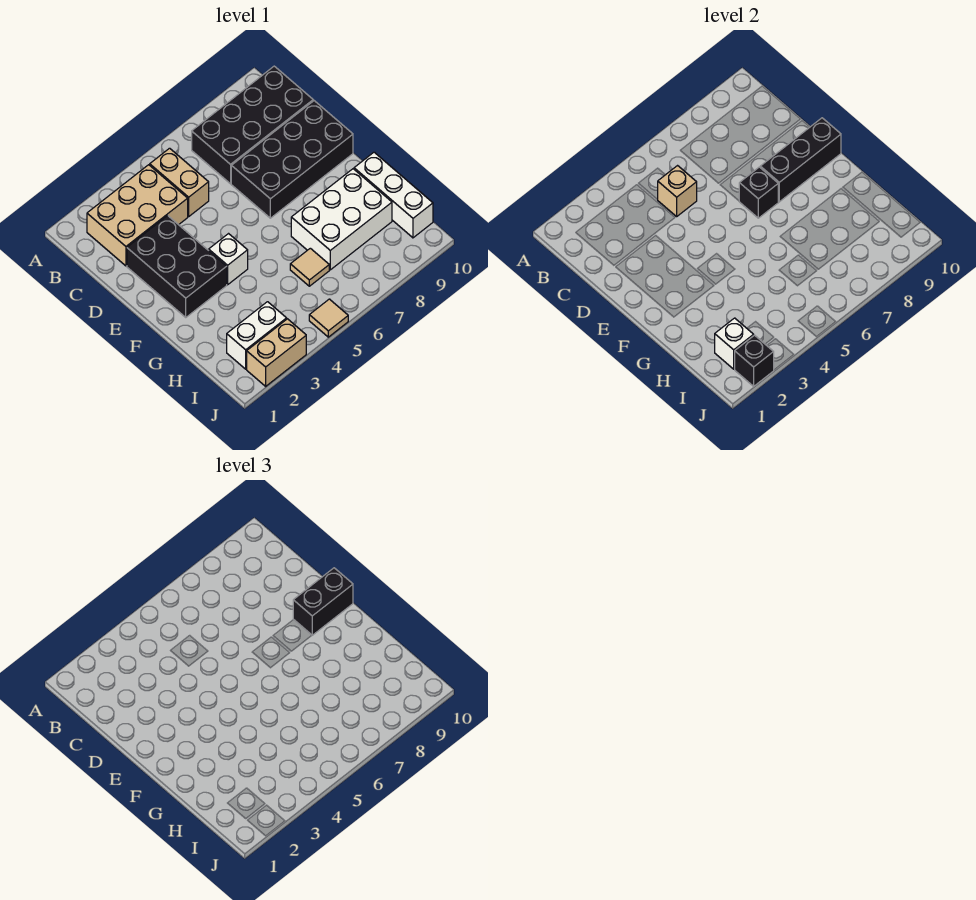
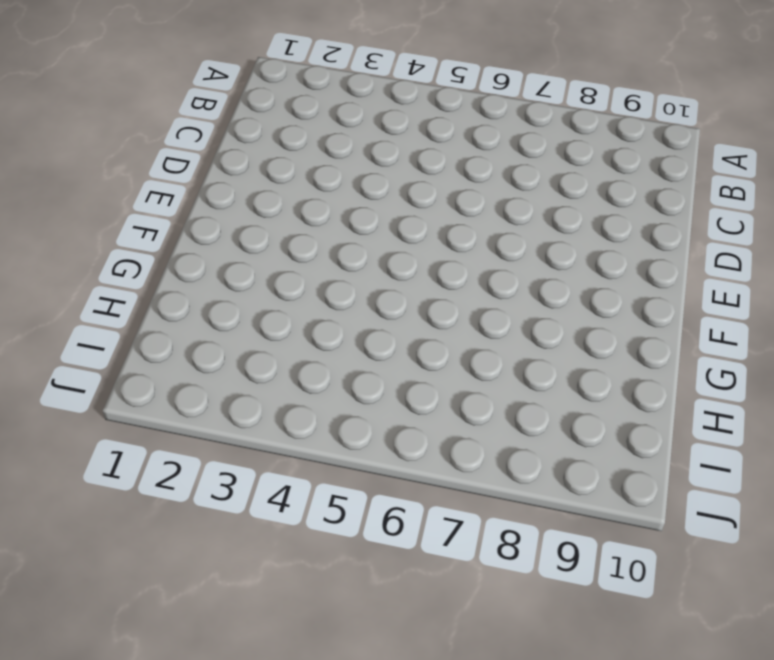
none -> tan 2x3 brick [87,165,188,266]
none -> tan 1x2 brick [150,148,209,216]
none -> black 2x4 brick [192,66,313,184]

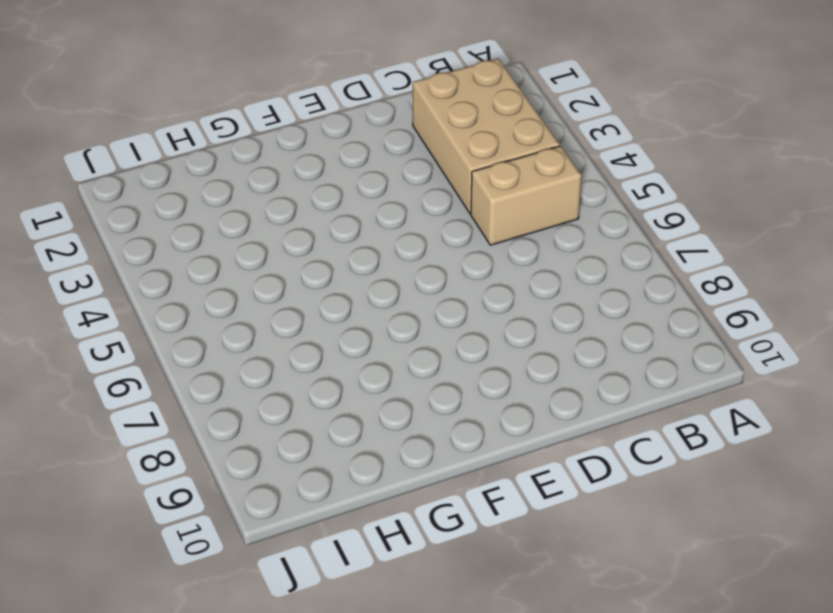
none -> black 2x4 brick [192,66,313,184]
none -> black 2x3 brick [127,216,227,317]
none -> black 2x4 brick [231,101,353,218]

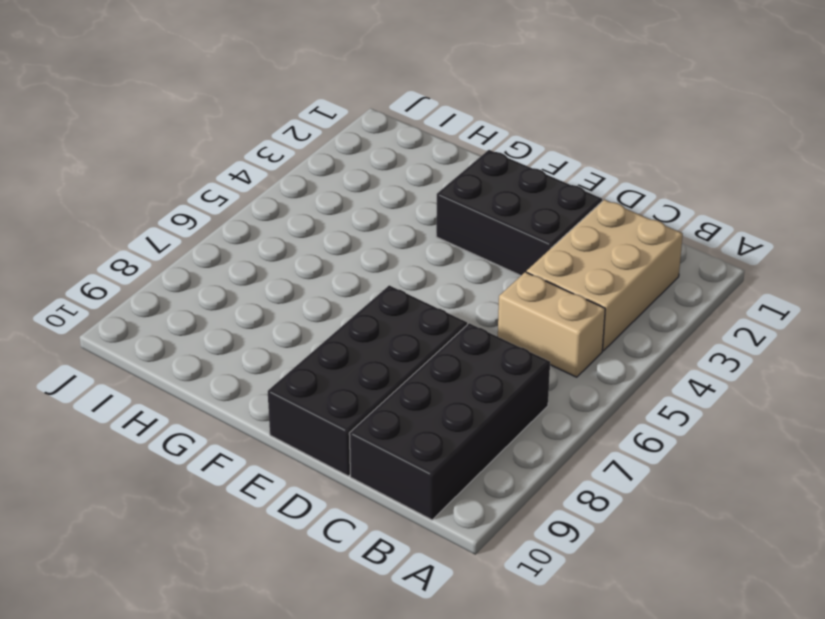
none -> white 1x1 brick [209,234,248,285]
none -> white 2x3 brick [291,169,392,270]
none -> white 1x3 brick [354,152,433,238]

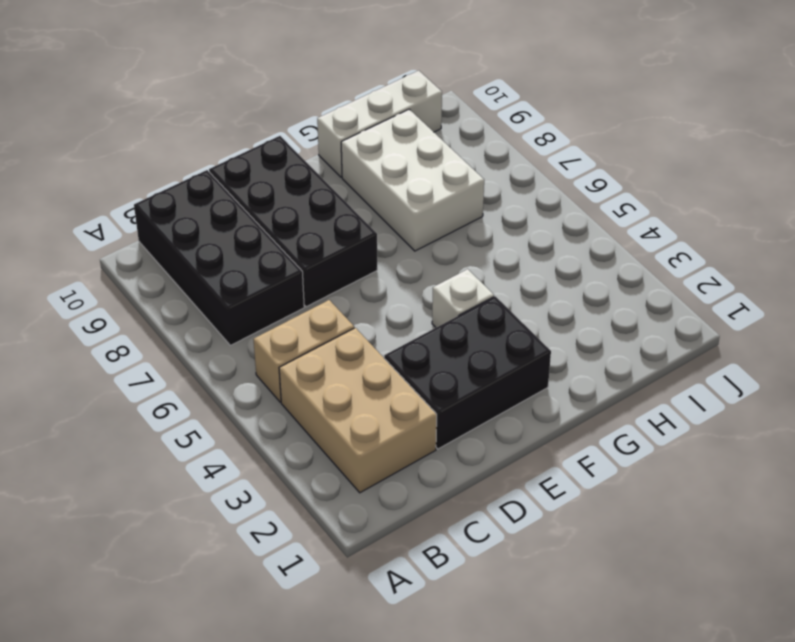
none -> tan 1x1 tile [290,248,329,286]
none -> white 1x2 brick [227,302,287,369]
none -> tan 1x2 brick [247,319,306,386]

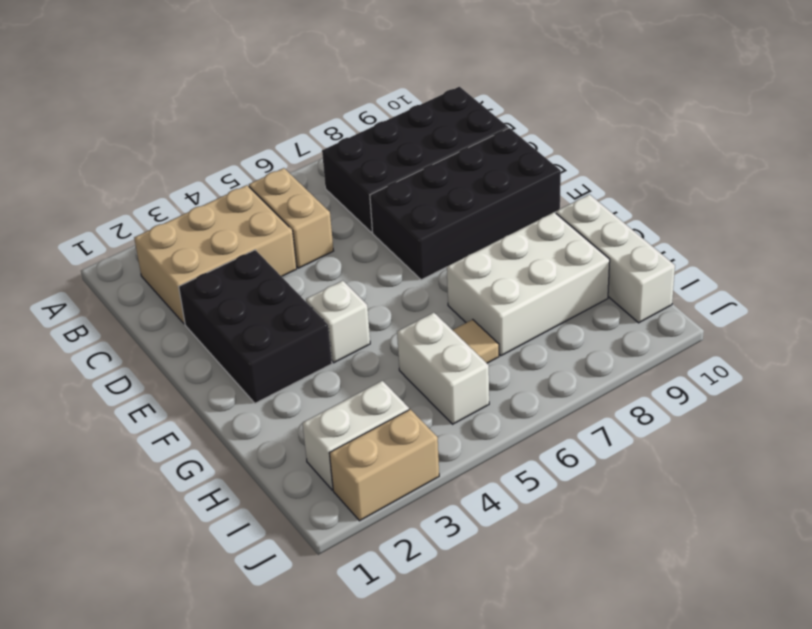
white 1x2 brick [397,313,489,424] -> none
none -> tan 1x1 tile [309,299,348,337]
none -> tan 1x1 brick [658,166,697,216]
none -> black 1x1 brick [739,167,778,218]

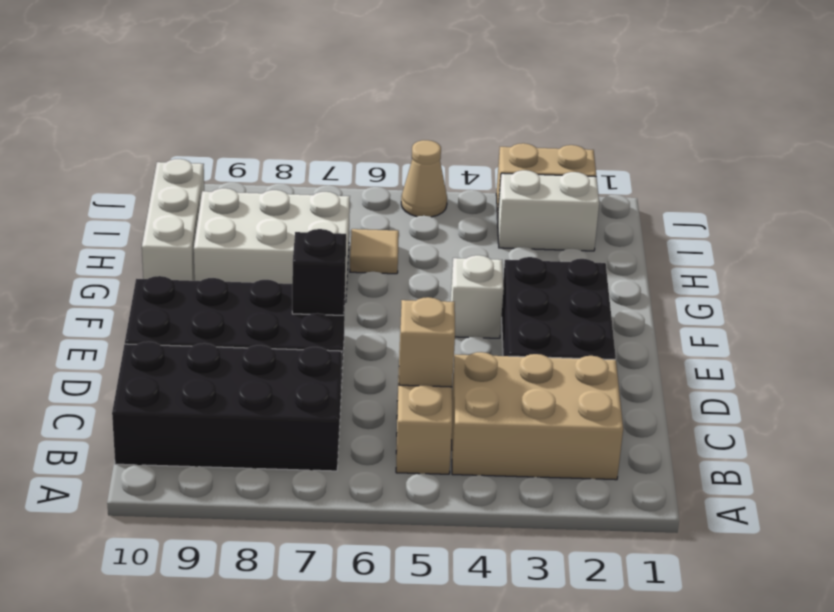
tan 1x1 cone [401,140,447,217] -> tan 1x1 tile [309,299,348,337]
none -> black 1x3 brick [760,118,841,202]
none -> white 1x1 brick [715,318,754,369]
none -> black 1x1 brick [735,335,774,386]

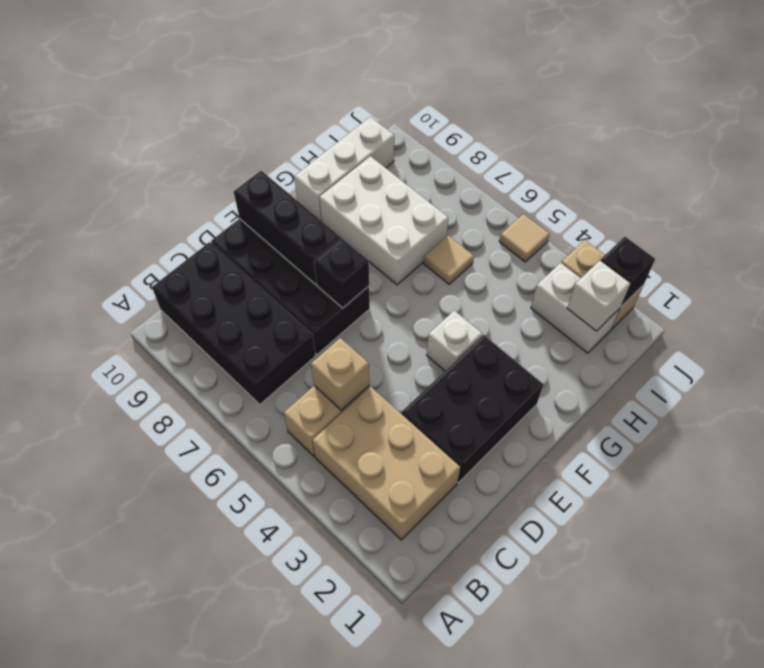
none -> black 1x2 brick [293,568,353,635]

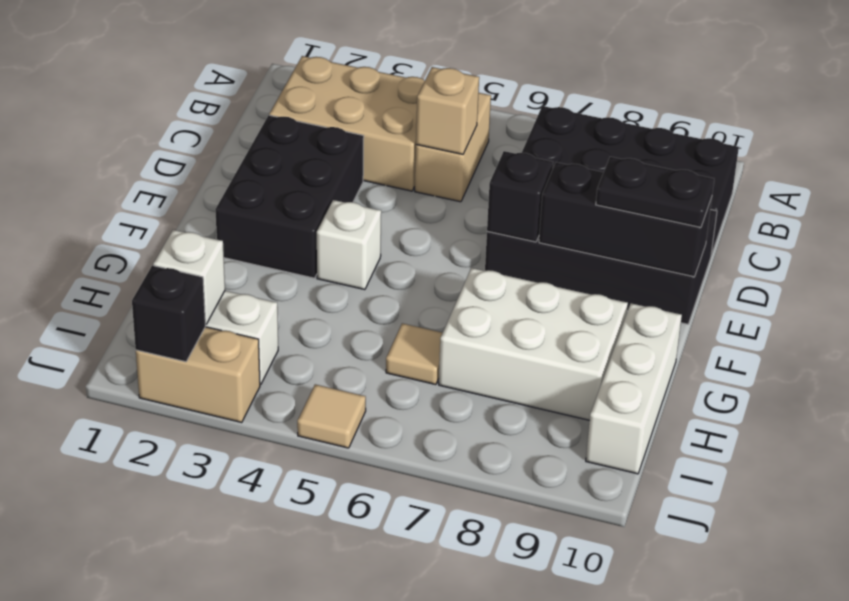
black 1x2 plate [596,157,714,227] -> black 1x2 brick [293,568,353,635]

